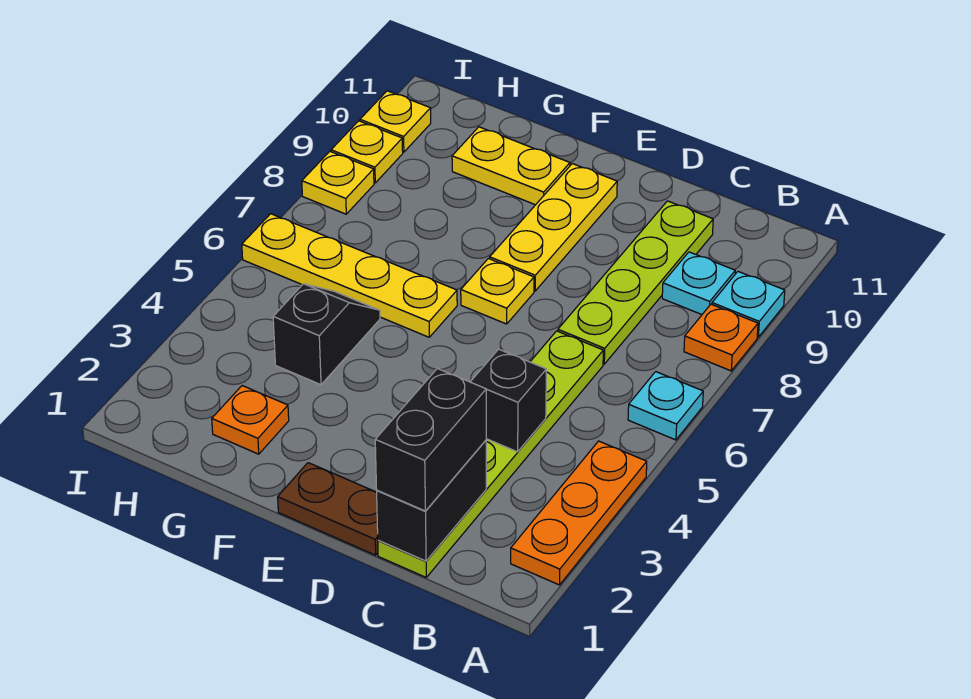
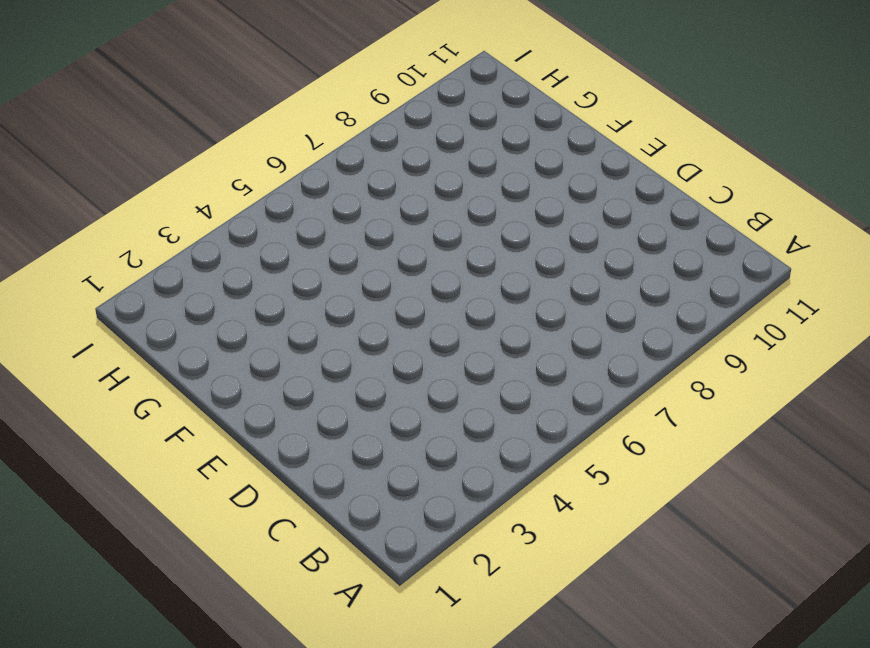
none -> orange 1x3 plate [511,441,647,585]
none -> cyan 1x1 plate [628,372,703,440]
none -> orange 1x1 plate [684,304,758,371]

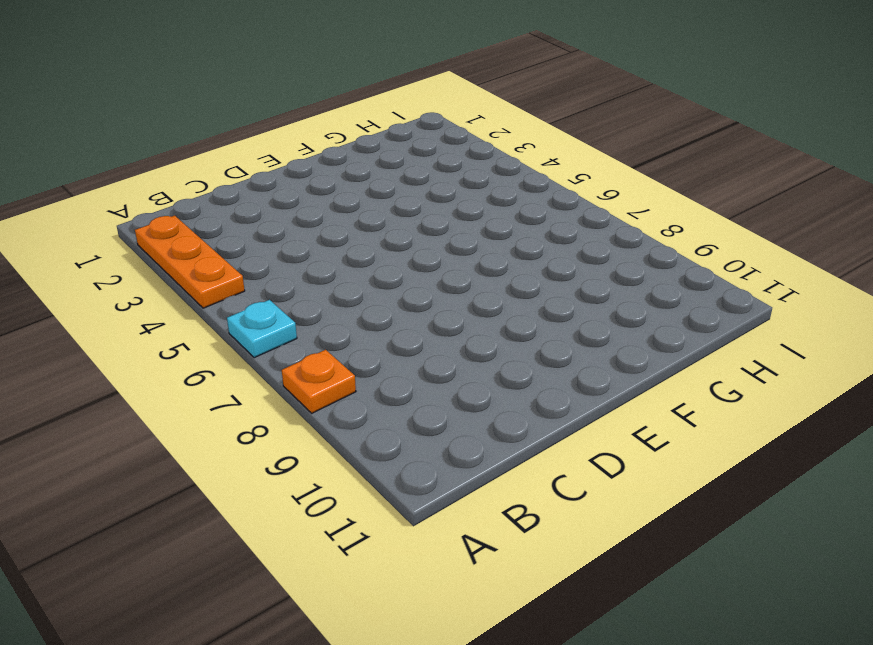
none -> cyan 1x1 plate [712,272,785,337]
none -> cyan 1x1 plate [662,252,735,314]
none -> lime 1x6 plate [378,331,603,577]

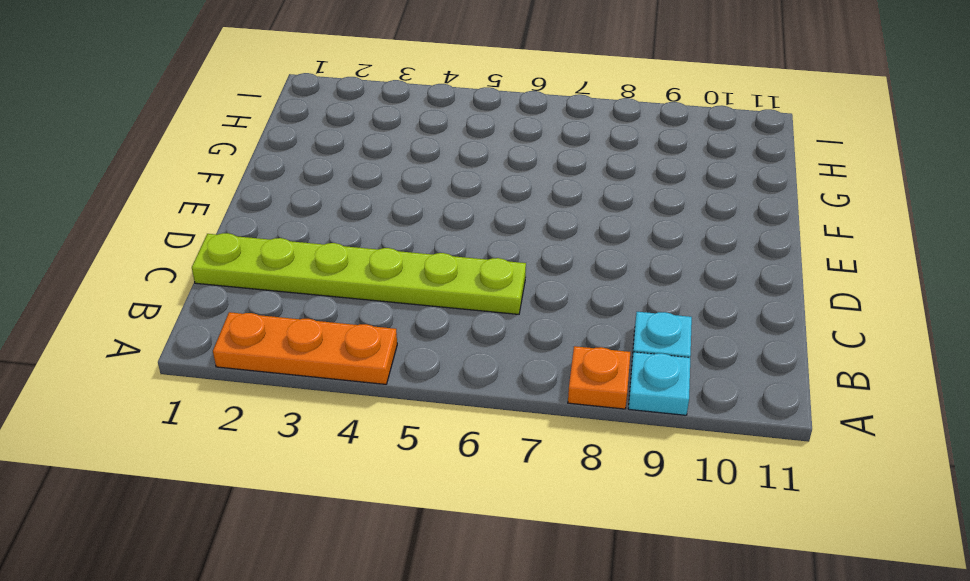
none -> cyan 1x1 plate [628,372,703,440]
none -> lime 1x4 plate [558,201,713,364]
none -> brown 1x2 plate [278,463,378,555]

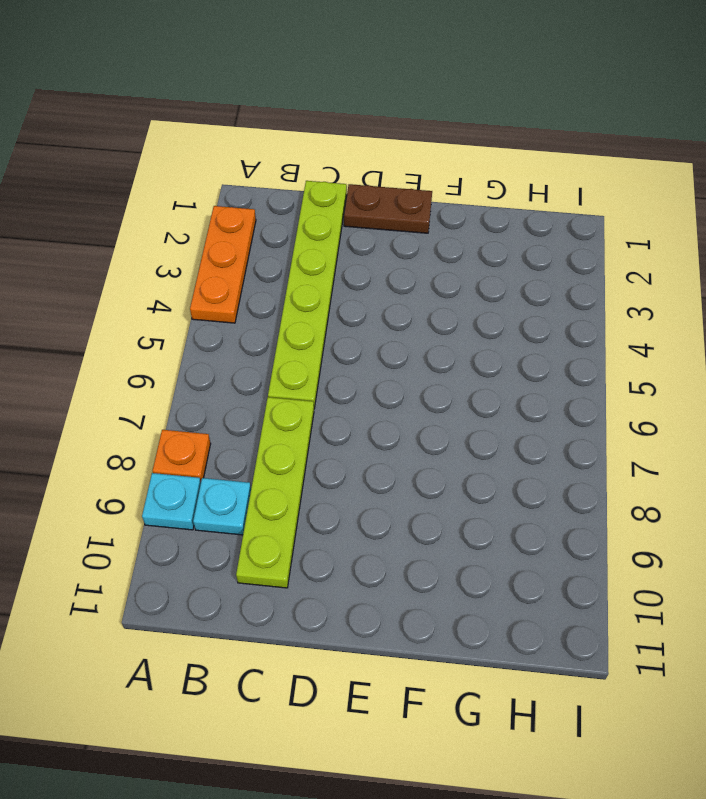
none -> cyan 1x1 plate [628,372,703,440]
none -> yellow 1x1 plate [461,259,534,324]
none -> yellow 1x3 plate [490,164,617,291]

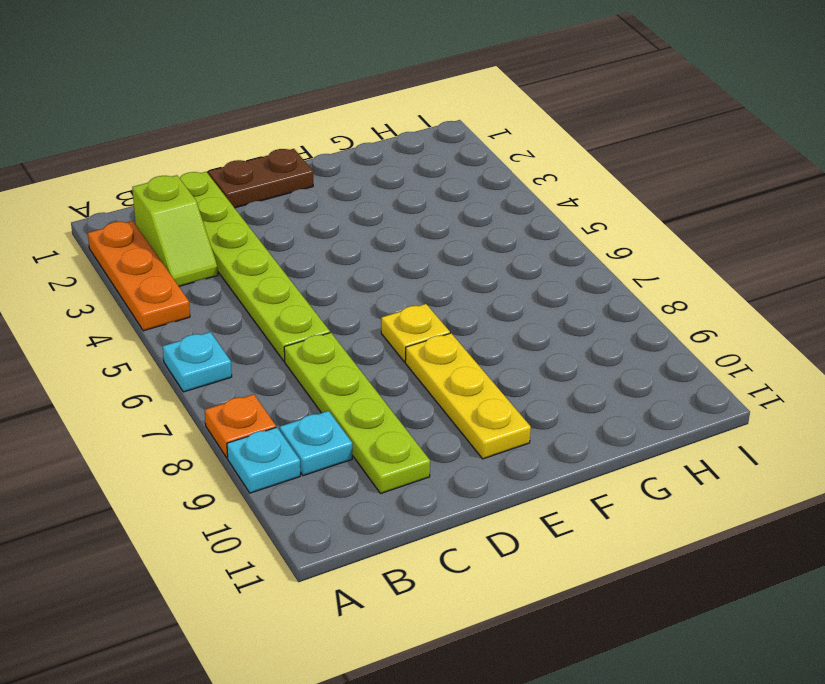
lime 1x2 slope [132,175,218,286] -> none
none -> yellow 1x4 plate [242,214,457,337]
none -> yellow 1x2 plate [452,127,570,205]
none -> orange 1x1 plate [212,386,289,454]

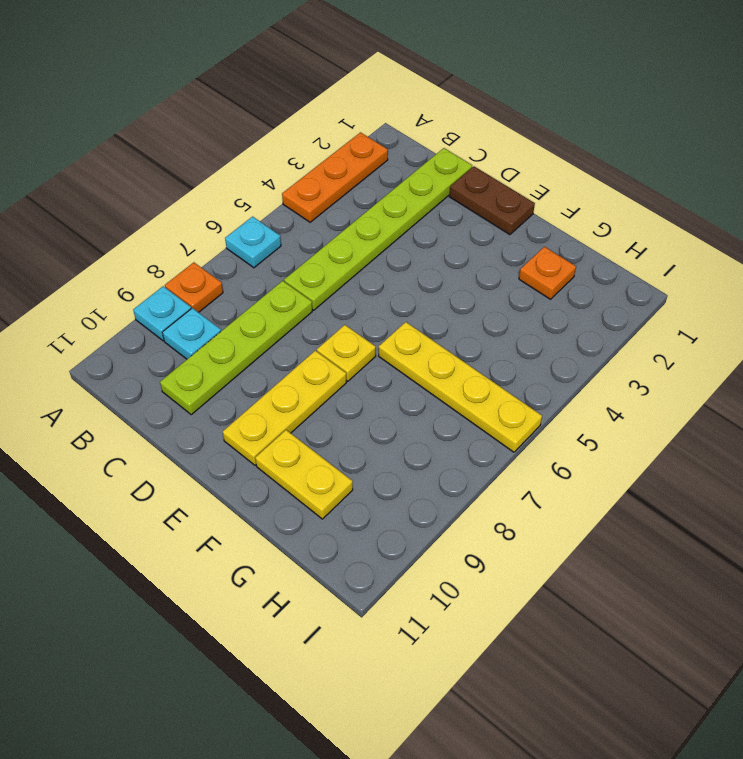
none -> black 1x2 slope [273,284,380,385]
none -> yellow 1x1 plate [302,151,374,214]
none -> yellow 1x1 plate [331,121,403,183]

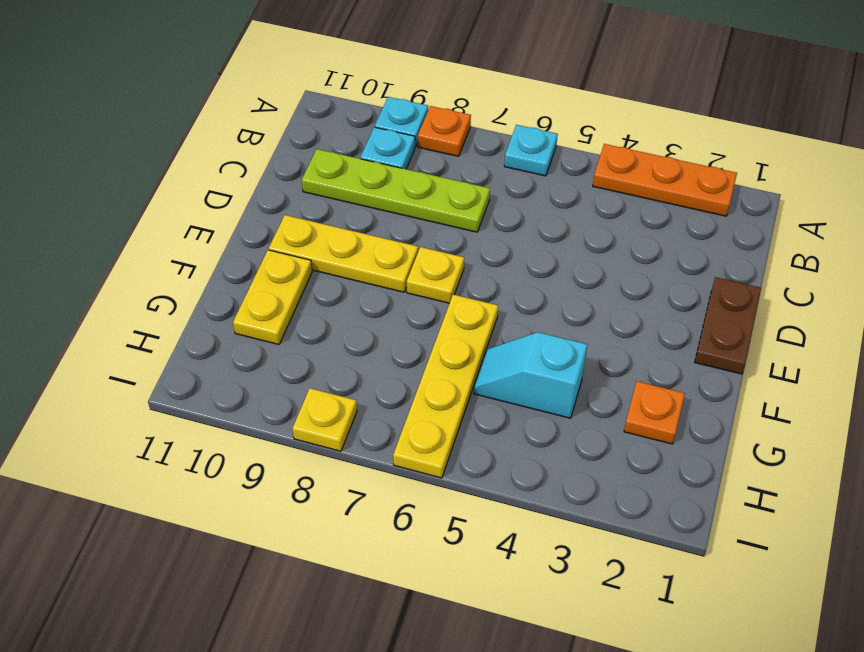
cyan 1x2 slope [474,332,587,418] -> black 1x2 slope [273,284,380,385]
none -> lime 1x6 plate [378,331,603,577]
none -> yellow 1x1 plate [331,121,403,183]
none -> yellow 1x1 plate [360,91,431,152]

